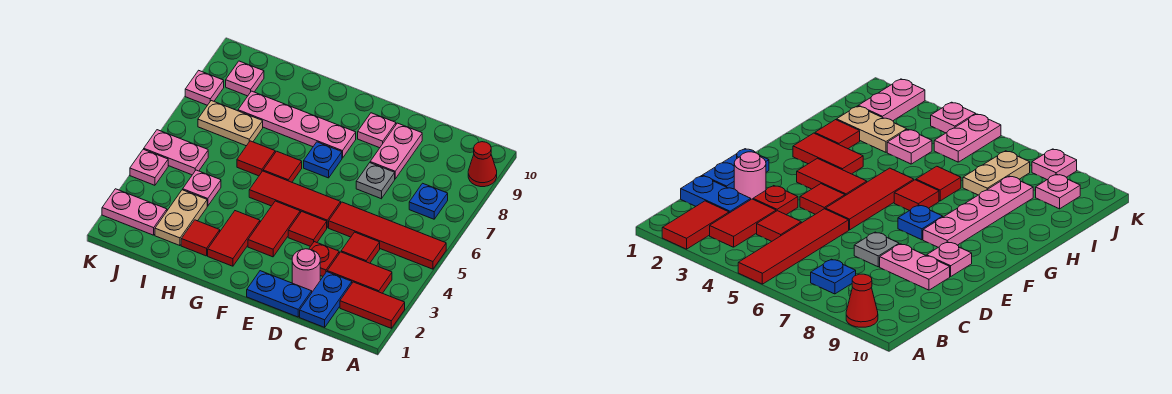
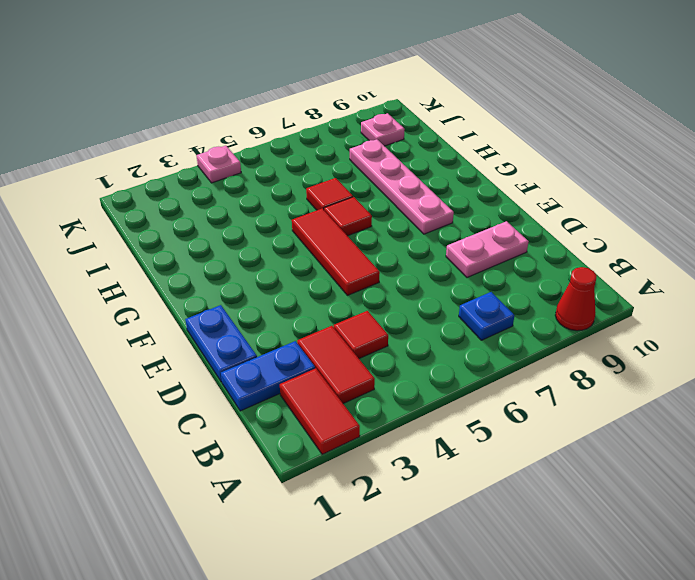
none -> red 1x4 tile [329,202,446,269]
none -> pink 1x1 round brick [292,249,320,292]
none -> red 1x1 plate [309,242,339,276]
none -> grey 1x1 plate [356,163,395,199]

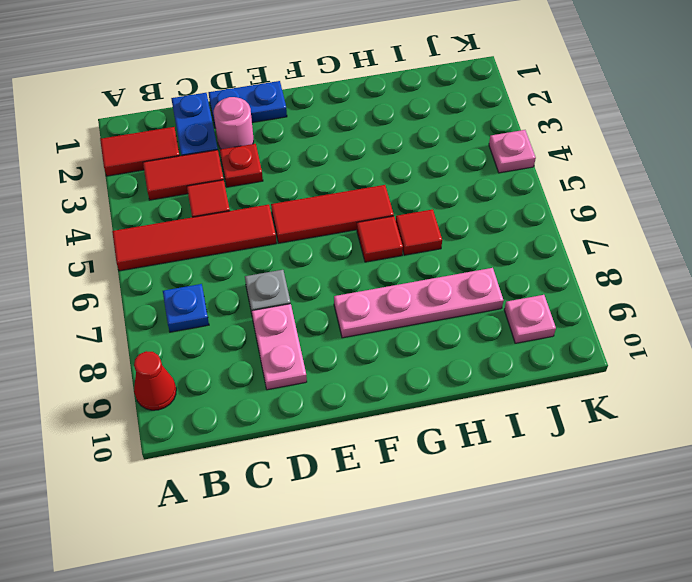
none -> red 1x1 tile [288,212,327,246]
none -> pink 1x1 plate [358,113,396,148]
none -> red 1x2 tile [248,201,300,257]
none -> blue 1x1 plate [304,142,342,178]

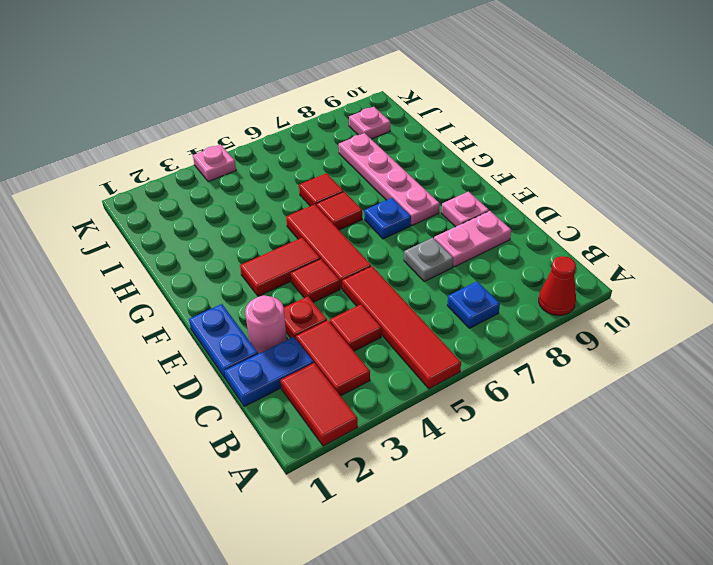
none -> red 1x2 tile [208,211,260,266]
none -> red 1x1 tile [181,220,220,256]
none -> tan 1x2 plate [155,190,207,246]
none -> pink 1x1 plate [183,170,221,206]

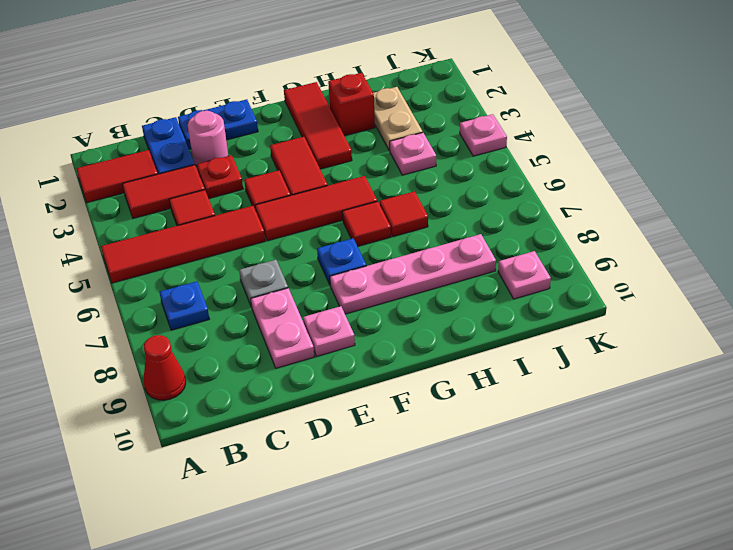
red 1x3 tile [284,82,352,169] -> red 1x2 tile [208,211,260,266]
red 1x1 brick [328,73,375,136] -> red 1x1 tile [181,220,220,256]
none -> tan 1x2 plate [198,101,263,146]
none -> pink 1x2 plate [102,189,167,235]
none -> pink 1x2 plate [144,130,208,175]
none -> pink 1x1 plate [185,70,224,105]

